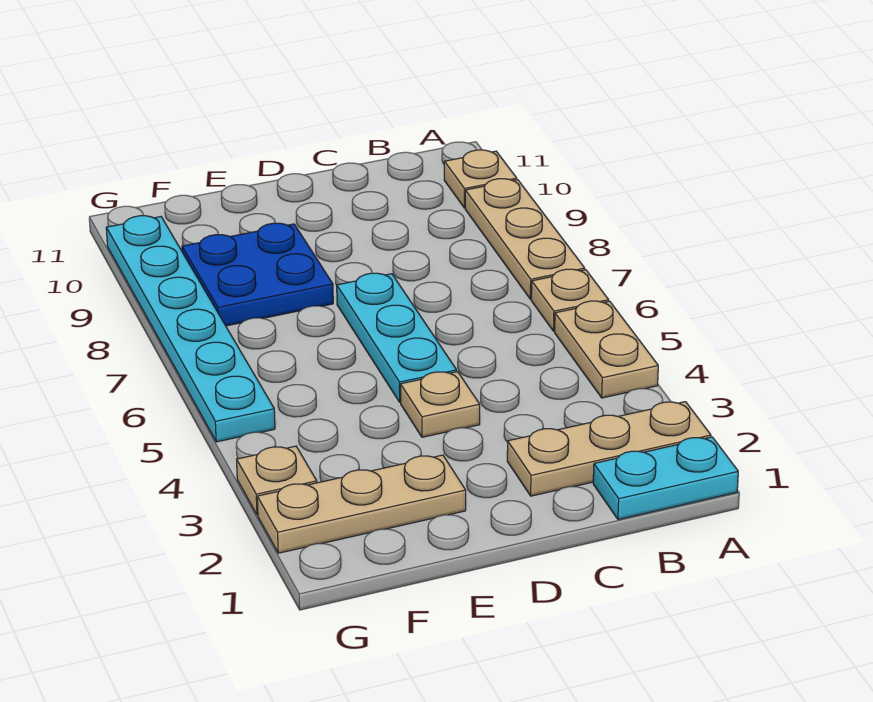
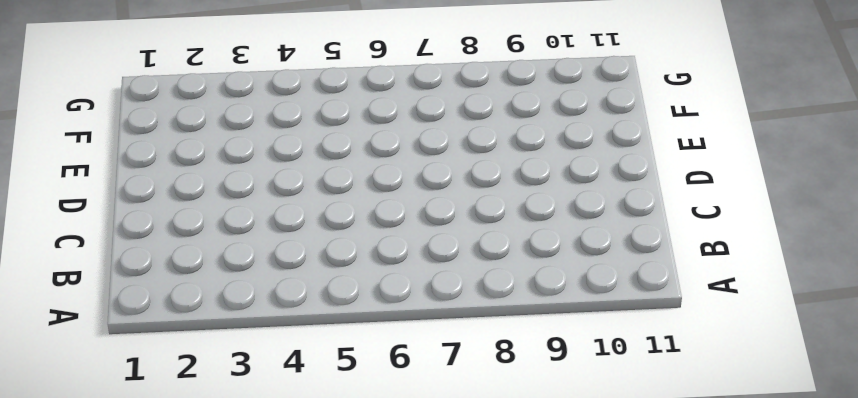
none -> cyan 1x2 plate [593,437,738,520]
none -> tan 1x3 plate [507,402,711,496]
none -> tan 1x2 plate [555,301,658,398]

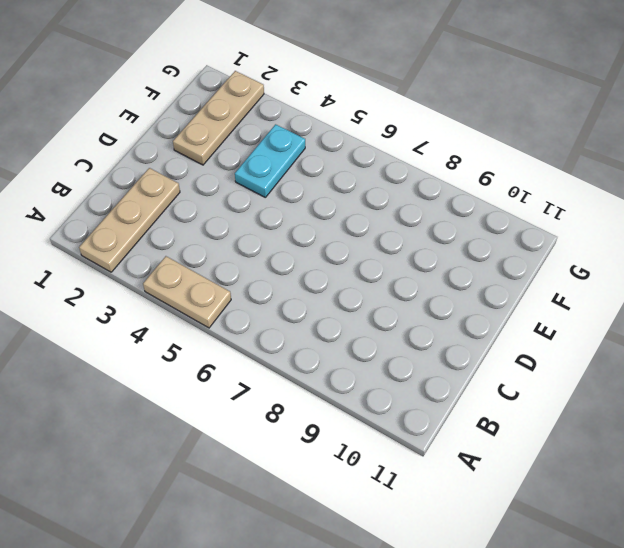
cyan 1x2 plate [235,124,305,197] -> cyan 1x2 plate moved to [593,437,738,520]
none -> tan 1x1 plate [531,269,609,331]
none -> tan 1x3 plate [465,179,585,299]
none -> tan 1x1 plate [444,150,517,208]

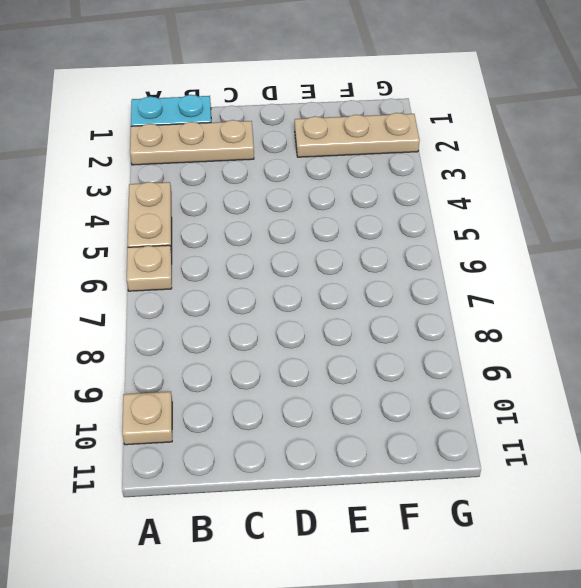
none -> tan 1x3 plate [465,179,585,299]
none -> tan 1x1 plate [400,372,480,437]
none -> cyan 1x3 plate [337,273,457,402]

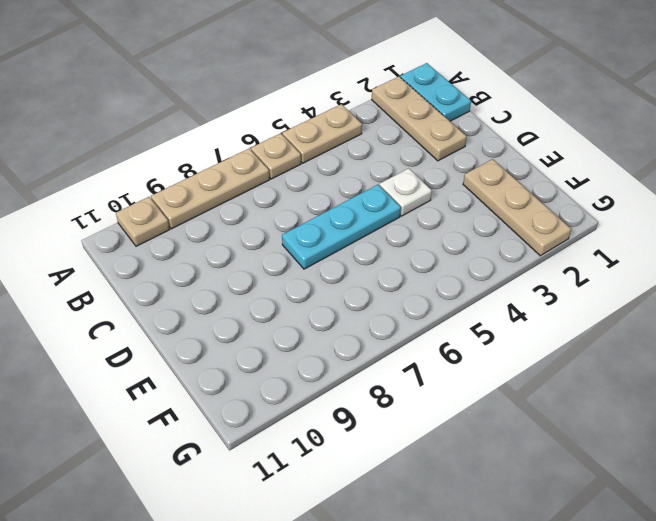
white 1x1 plate [379,168,432,216] -> tan 1x1 plate [400,372,480,437]
none -> blue 2x2 plate [182,223,333,326]
none -> tan 1x1 plate [237,446,317,515]
none -> cyan 1x6 plate [106,216,275,442]

